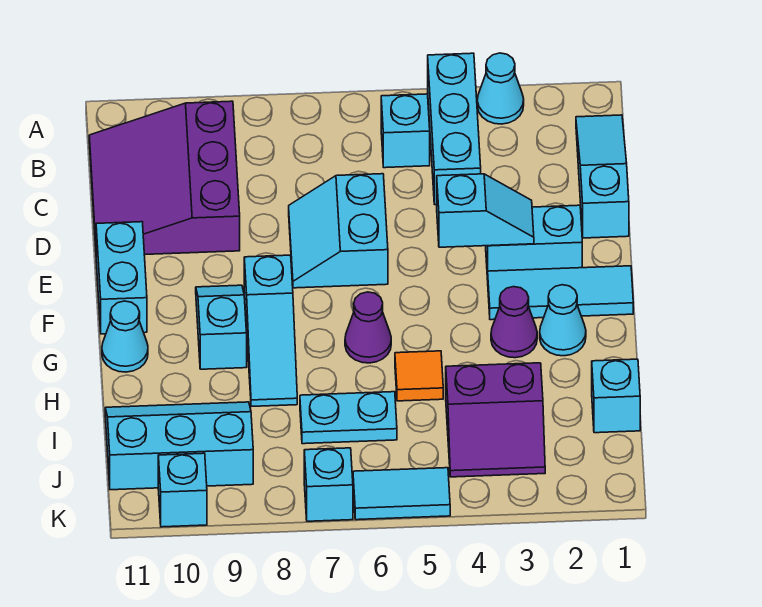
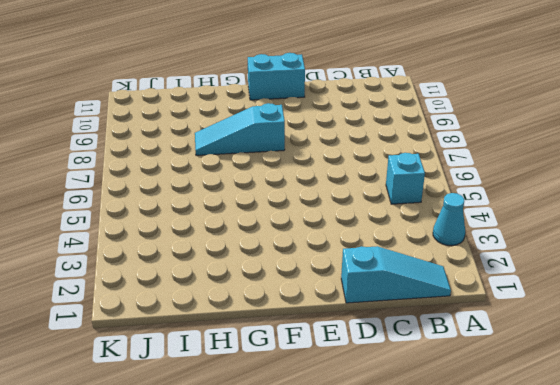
none -> cyan 1x3 brick [428,53,481,205]
none -> purple 3x3 slope [89,101,240,255]
none -> cyan 2x2 slope [289,174,388,288]

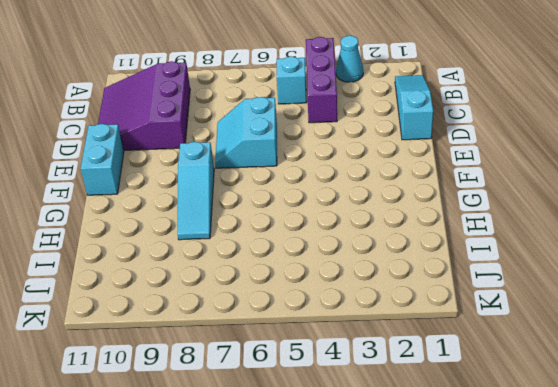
purple 1x3 brick [306,37,337,123] -> cyan 1x3 brick [428,53,481,205]
none -> cyan 1x2 brick [486,205,582,280]
none -> cyan 1x3 tile [488,266,633,320]
none -> cyan 1x2 slope [196,285,247,369]

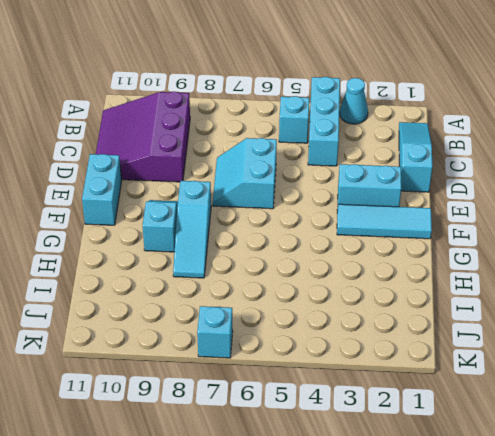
none -> cyan 1x1 cone [540,285,586,356]
none -> purple 1x1 cone [491,287,537,358]
none -> purple 1x1 cone [345,292,391,363]

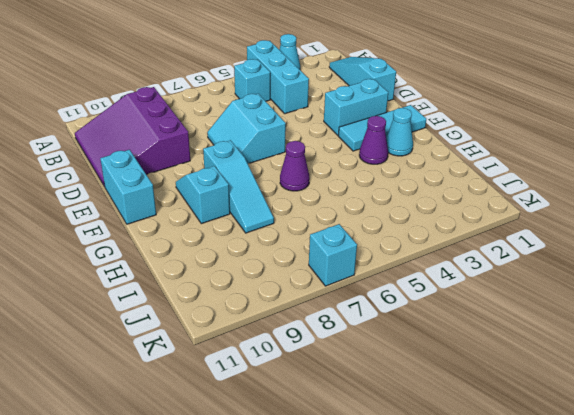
none -> cyan 1x1 cone [102,301,148,372]
none -> orange 1x1 tile [395,351,443,401]
none -> cyan 1x1 brick [592,359,640,433]

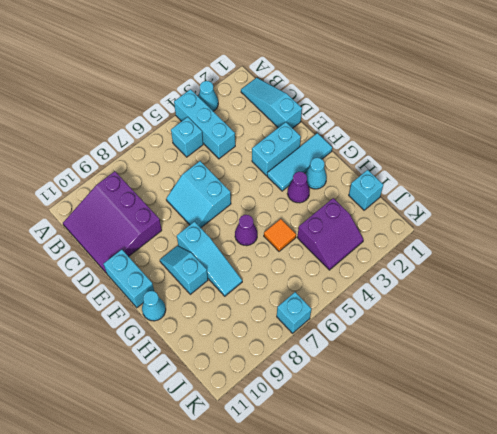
none -> cyan 1x2 plate [300,392,397,444]
none -> cyan 2x3 slope [105,402,253,490]
none -> cyan 1x2 tile [353,468,450,520]

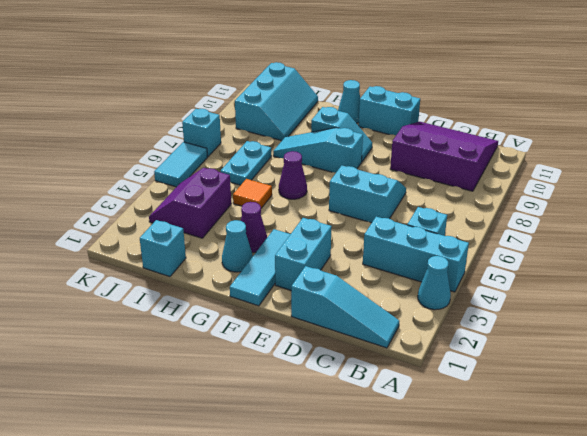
none -> cyan 1x1 brick [158,453,207,527]
none -> cyan 1x2 slope [437,174,534,247]

